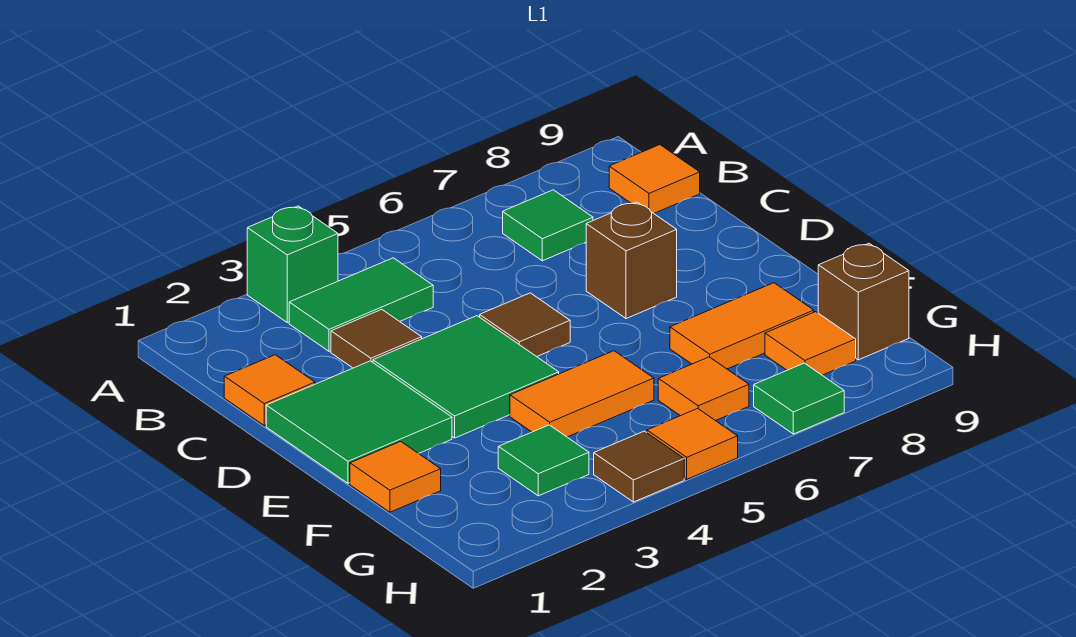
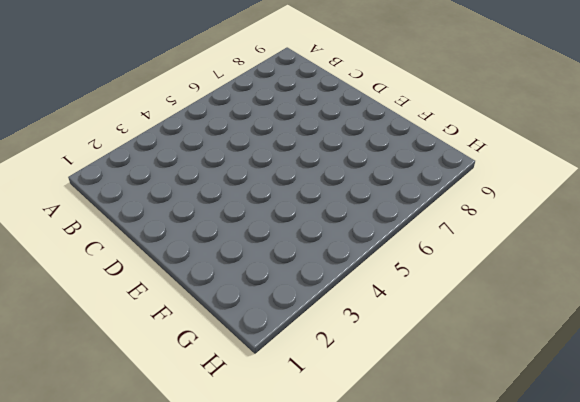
none -> green 1x1 brick [247,206,338,322]
none -> green 1x2 tile [289,258,433,351]
none -> green 1x1 tile [503,190,593,261]

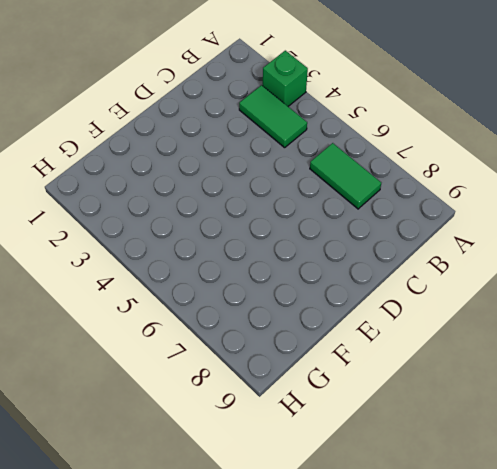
green 1x2 tile [310,143,381,209] -> green 1x1 tile [503,190,593,261]
none -> orange 1x1 tile [609,145,700,213]
none -> orange 1x1 tile [224,355,315,426]
none -> brown 1x1 tile [331,309,422,368]

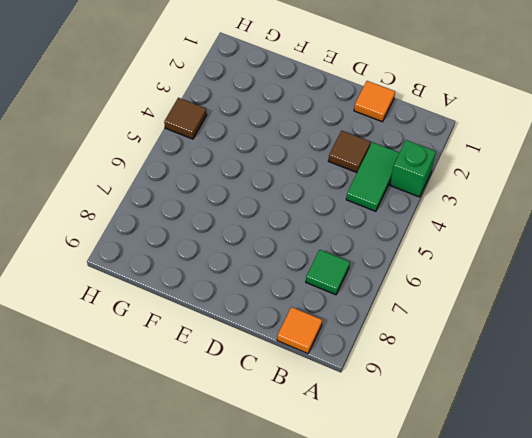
none -> green 2x2 tile [266,361,452,483]
none -> green 2x2 tile [373,316,559,438]
none -> brown 1x1 tile [480,293,570,357]

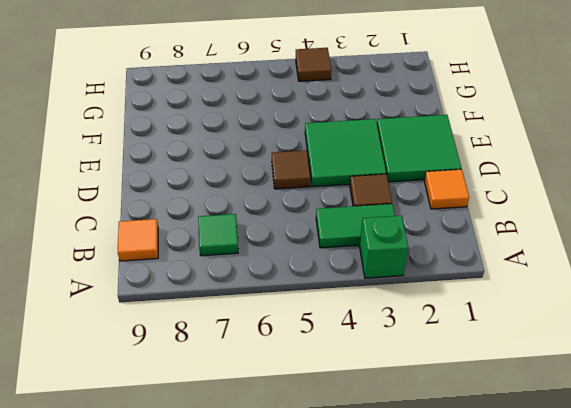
none -> brown 1x1 brick [586,202,677,319]
none -> orange 1x1 tile [350,441,441,512]
none -> orange 1x2 tile [510,351,654,437]

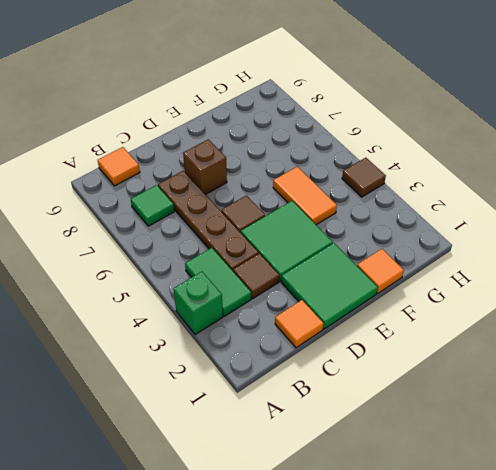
brown 1x4 plate [158,171,258,271] -> none
none -> orange 1x2 tile [670,283,814,369]
none -> green 1x1 tile [498,425,589,496]
none -> orange 1x1 tile [658,357,749,421]

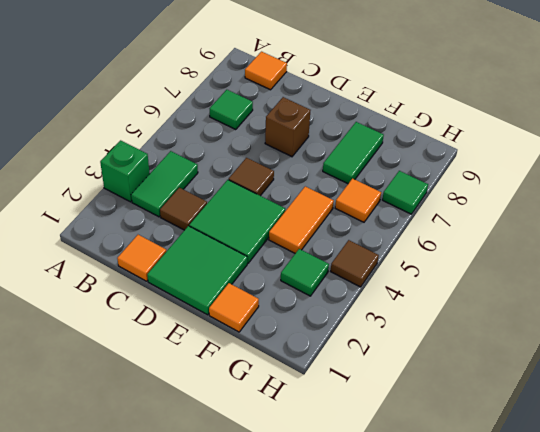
green 1x2 tile [323,122,384,184] -> orange 1x2 tile [670,283,814,369]
none -> orange 1x1 tile [765,312,856,375]
none -> brown 1x1 brick [818,244,909,360]
none -> orange 1x1 tile [647,408,738,479]

